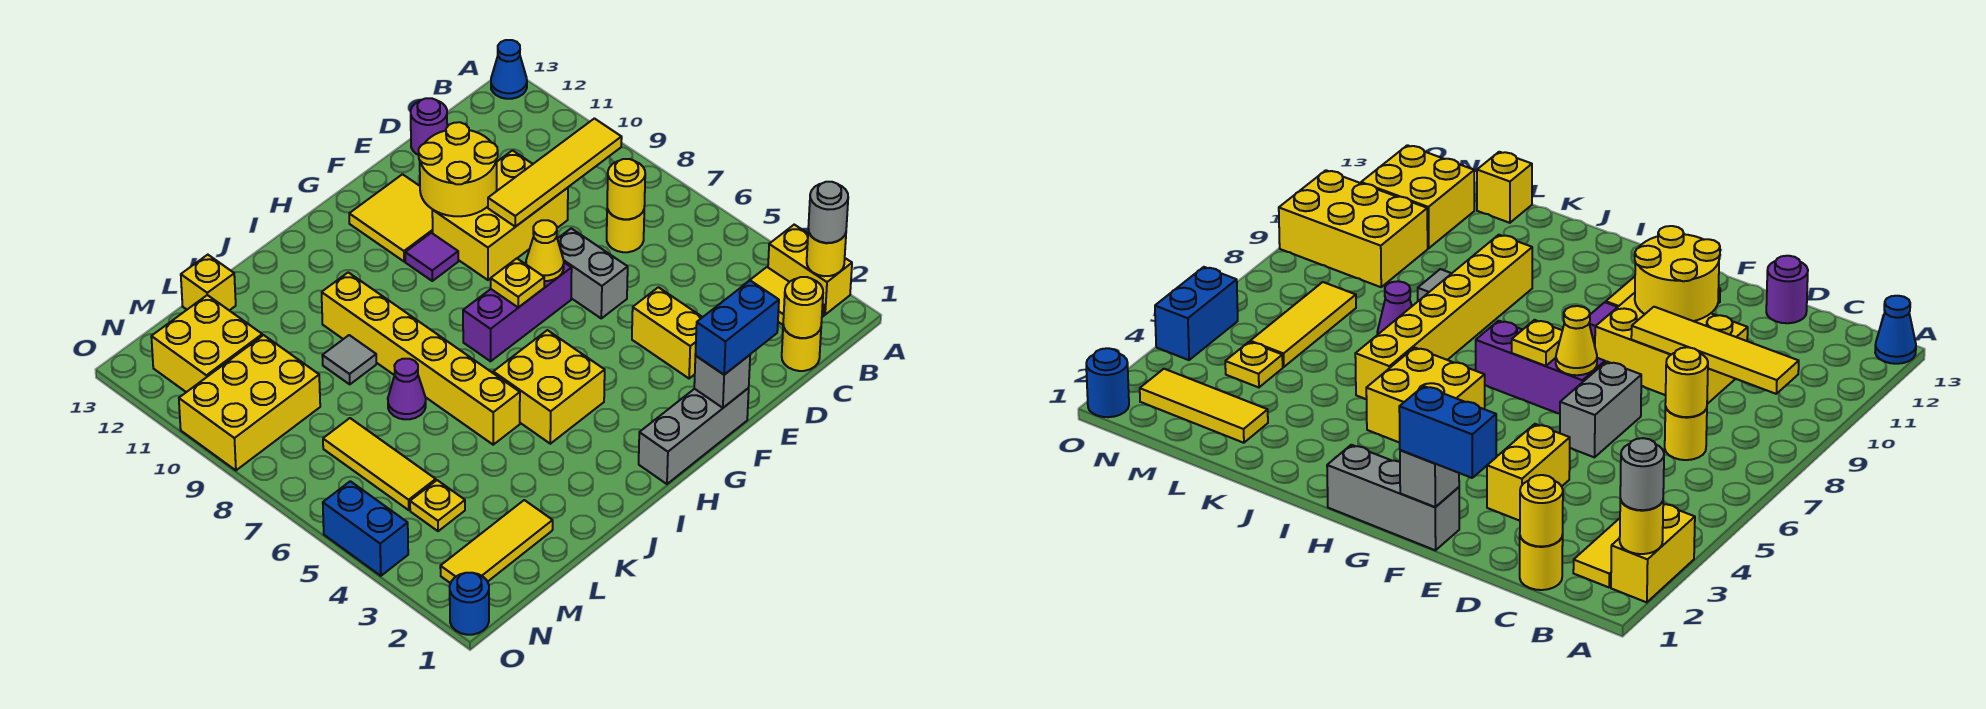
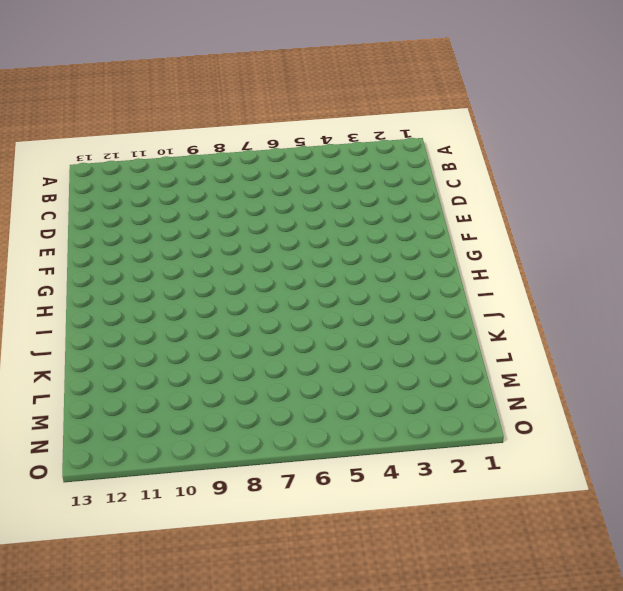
none -> yellow 1x2 brick [768,225,852,315]
none -> blue 1x1 cone [491,40,527,99]
none -> yellow 1x2 tile [744,267,824,325]
none -> yellow 1x1 round brick [782,325,821,371]

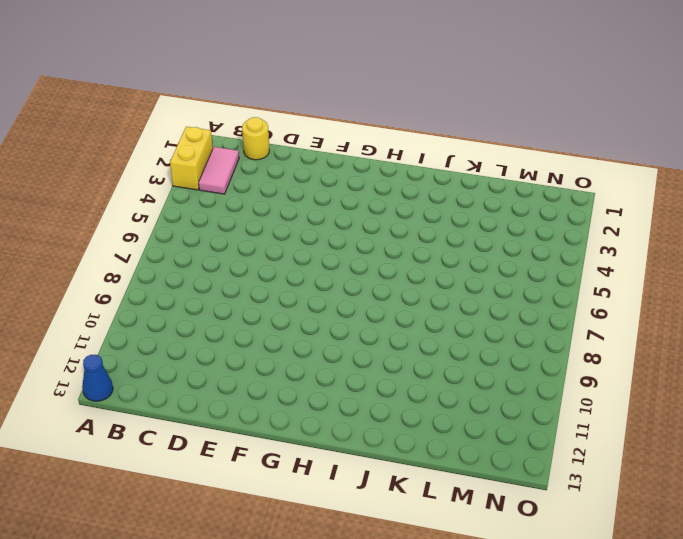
pink 1x2 tile [199,147,239,194] -> yellow 1x2 tile [744,267,824,325]
none -> yellow 1x1 round brick [607,209,644,252]
none -> yellow 2x3 brick [432,151,568,280]
none -> purple 1x1 round brick [411,98,447,155]
none -> yellow 1x2 brick [632,287,702,379]

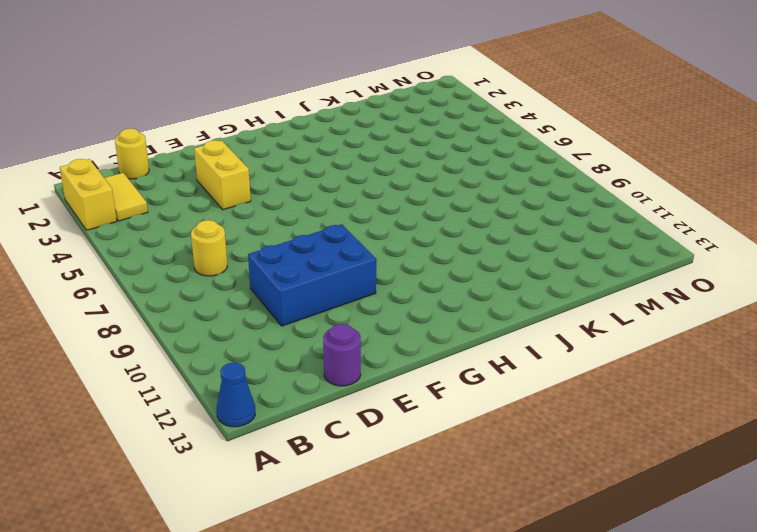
blue 2x3 brick [248,224,376,326] -> yellow 2x3 brick [432,151,568,280]
none -> grey 1x2 brick [558,228,628,318]
none -> grey 1x3 brick [639,388,749,484]
none -> purple 1x3 brick [463,263,572,361]
none -> yellow 2x2 tile [349,174,433,261]

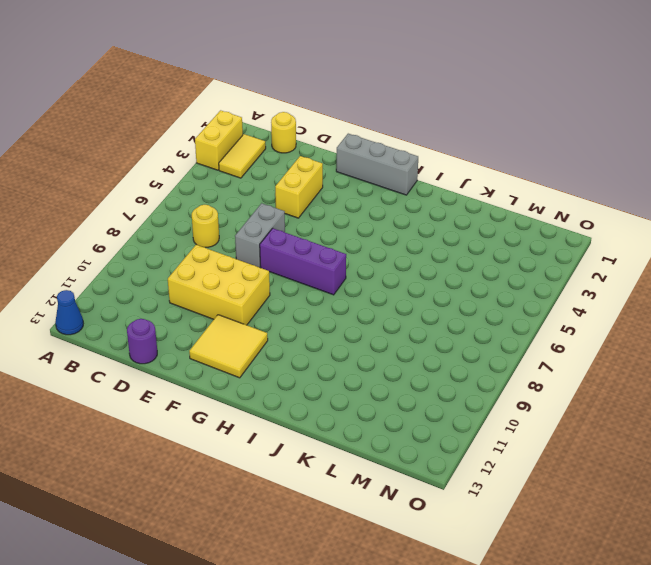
none -> purple 1x1 tile [405,233,458,281]
none -> yellow 2x2 brick [493,330,605,444]
none -> yellow 1x6 brick [322,272,520,445]
none -> purple 1x1 cone [388,359,426,419]

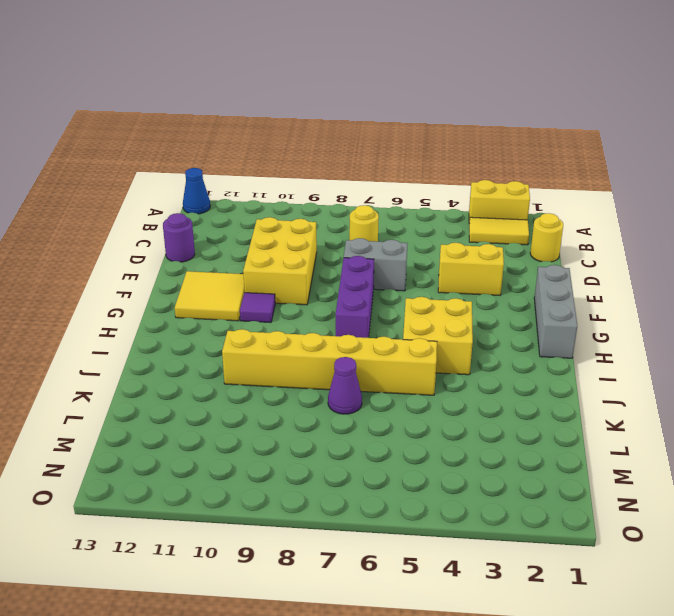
none -> grey 1x1 tile [322,335,376,384]
none -> yellow 1x3 tile [440,500,553,583]
none -> yellow 1x1 brick [181,255,236,310]
none -> yellow 1x1 plate [410,480,465,531]

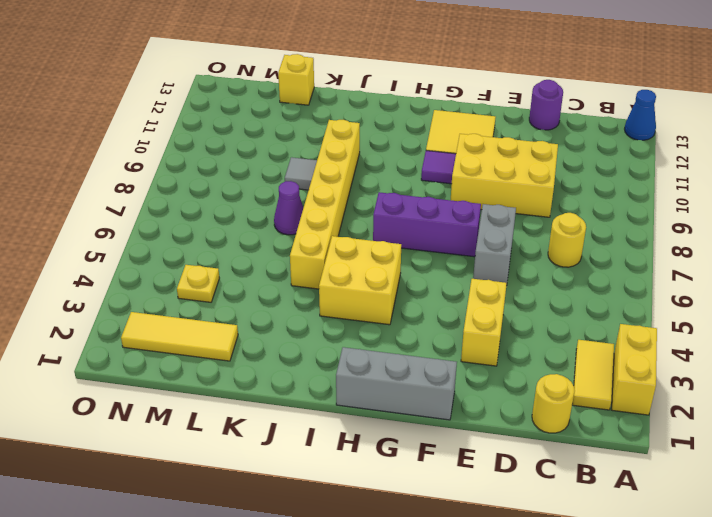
none -> yellow 1x3 tile [323,418,436,510]
none -> yellow 2x3 brick [179,335,320,470]
none -> yellow 2x2 brick [151,295,262,392]
none -> blue 1x1 round brick [450,573,489,635]

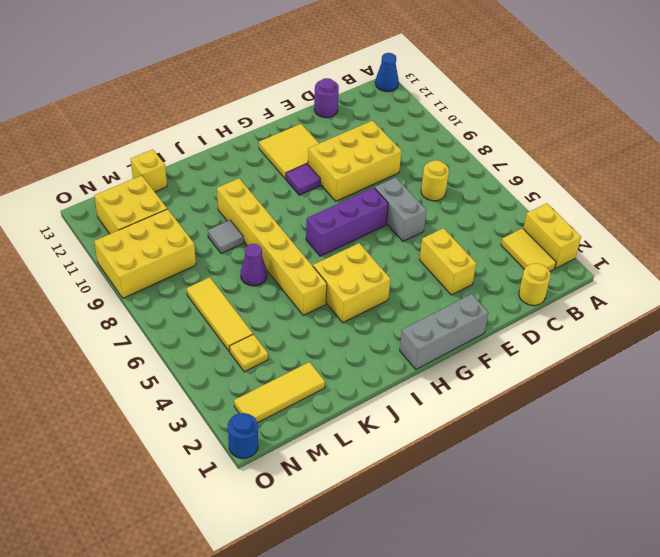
none -> blue 1x2 brick [323,481,408,576]
none -> yellow 1x1 round brick [807,230,846,276]
none -> yellow 1x4 tile [488,119,622,227]
none -> yellow 1x1 round brick [783,277,823,338]

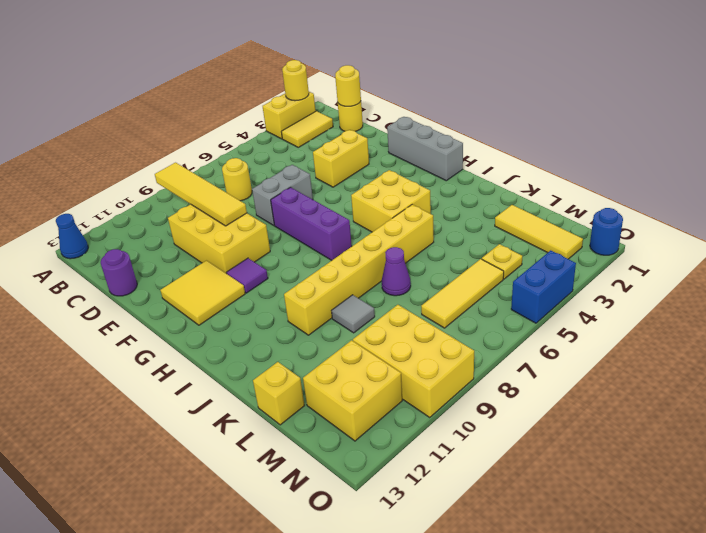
none -> yellow 1x1 round brick [607,159,645,219]
none -> yellow 2x2 round brick [419,122,498,216]
none -> grey 1x1 brick [694,355,750,408]
none -> yellow 1x1 cone [526,220,564,281]

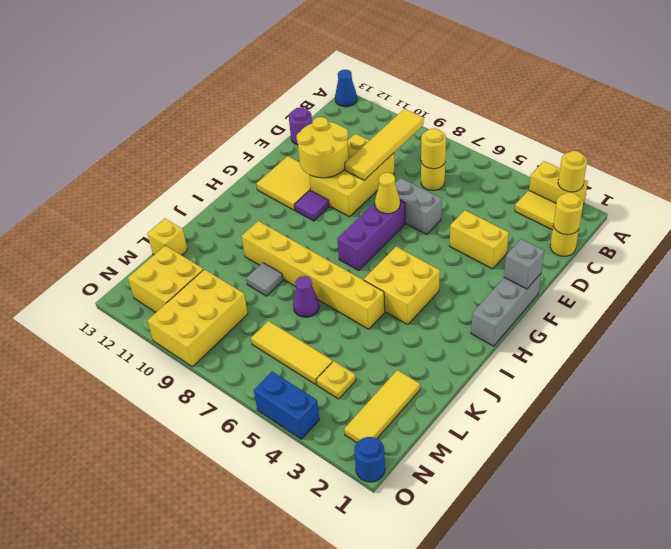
none -> yellow 1x1 plate [491,258,544,307]
none -> grey 1x1 round brick [808,182,848,243]
none -> blue 1x2 brick [695,281,779,375]

